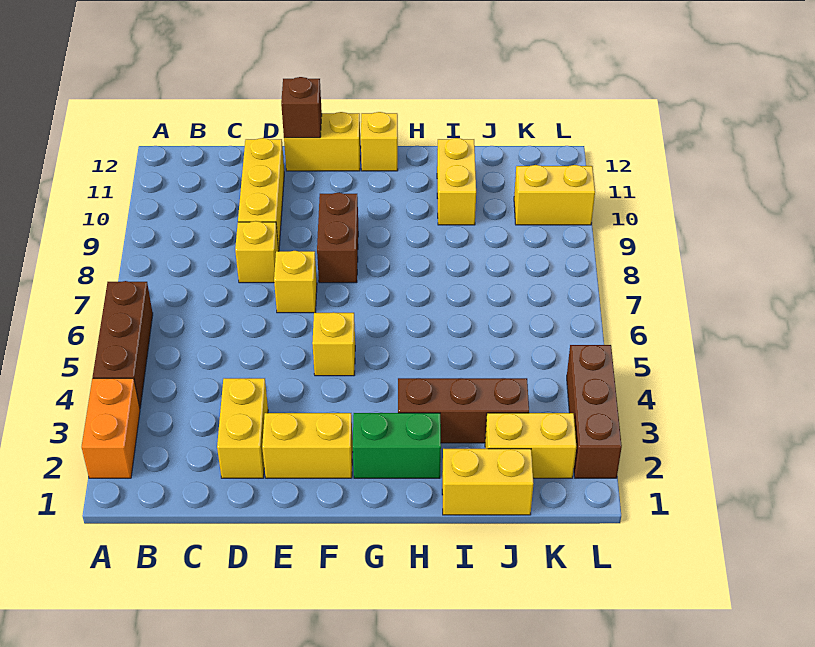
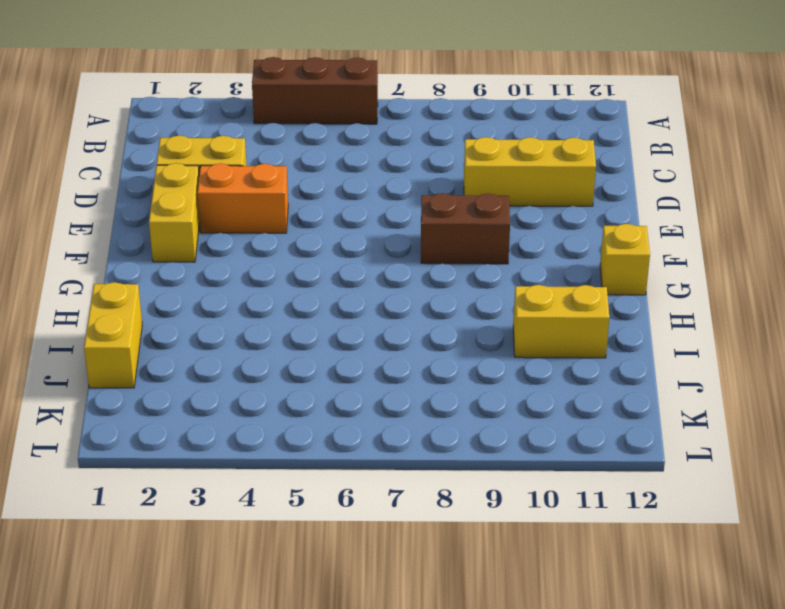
orange 1x2 brick [198,163,288,233] -> orange 1x2 brick moved to [82,378,140,478]
none -> yellow 1x1 brick [235,221,279,283]
none -> yellow 1x1 brick [274,251,317,313]
none -> yellow 1x2 brick [284,112,361,171]

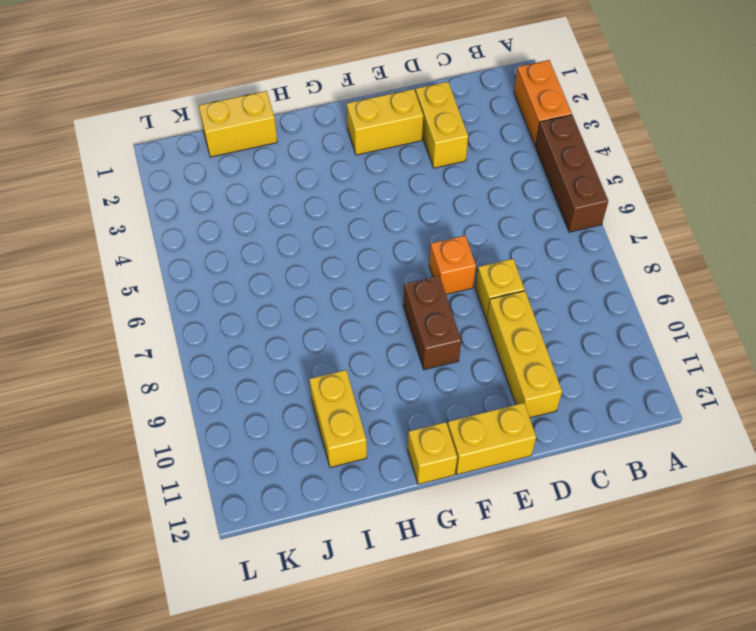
orange 1x1 brick [429,235,476,294] -> yellow 1x1 brick [274,251,317,313]
none -> yellow 1x1 brick [312,312,355,376]
none -> green 1x2 brick [353,413,441,478]
none -> brown 1x3 brick [398,378,529,443]

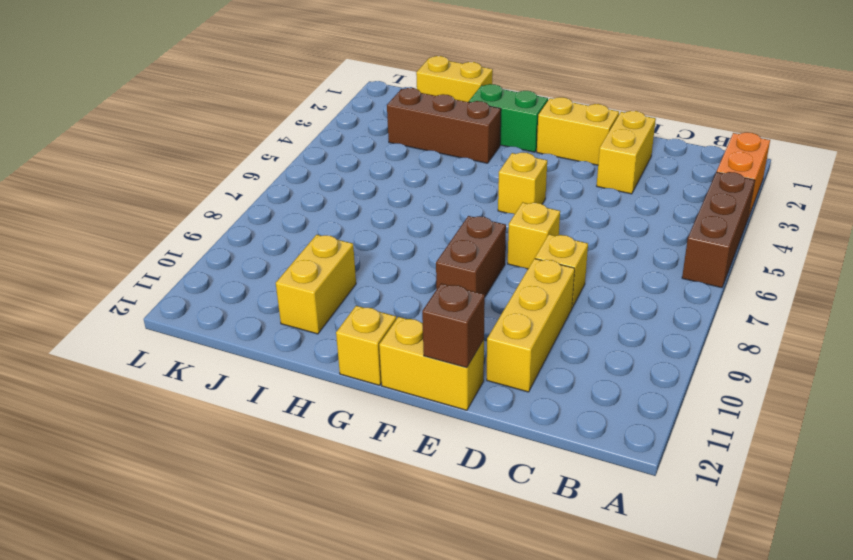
none -> yellow 1x2 brick [485,413,576,478]
none -> yellow 1x2 brick [514,165,595,225]
none -> brown 1x3 brick [567,345,622,478]

